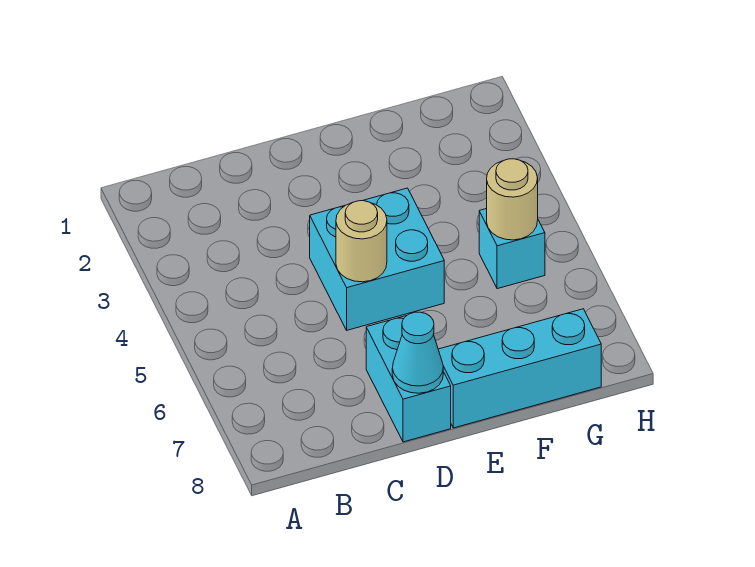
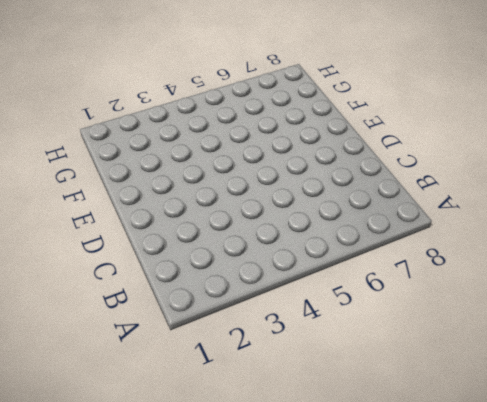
none -> cyan 2x2 brick [310,188,444,330]
none -> cyan 1x2 brick [366,316,451,442]

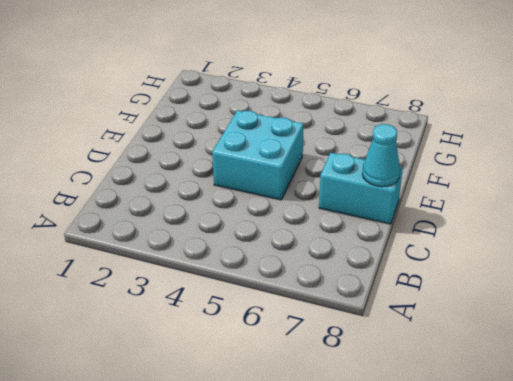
none -> cyan 1x3 brick [438,309,601,428]
none -> cyan 1x1 brick [479,209,545,289]

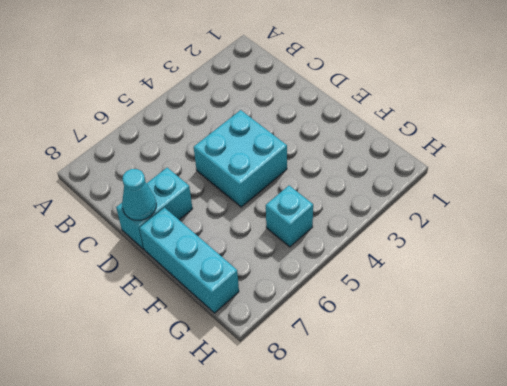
none -> tan 1x1 round brick [336,201,387,282]
none -> tan 1x1 round brick [487,159,538,240]

